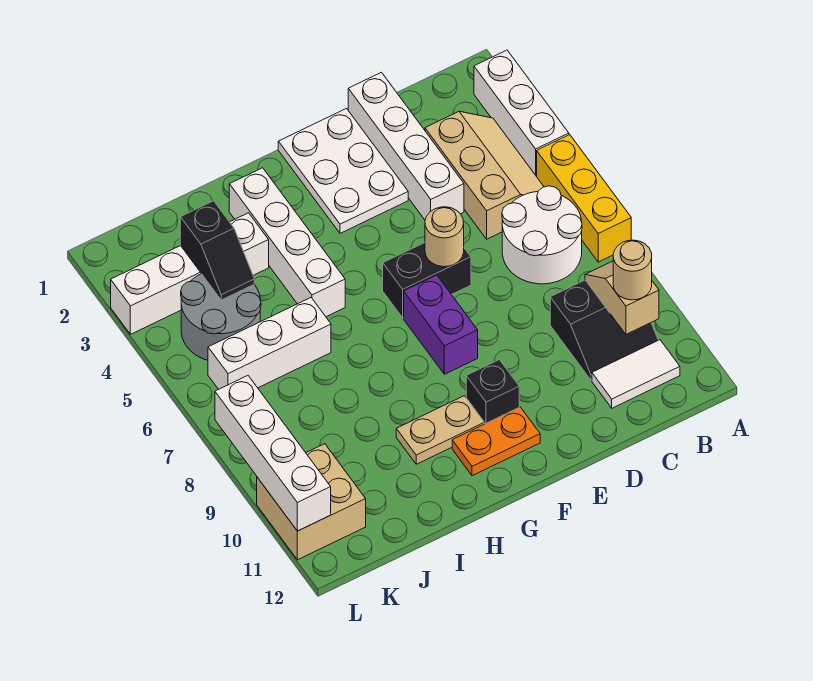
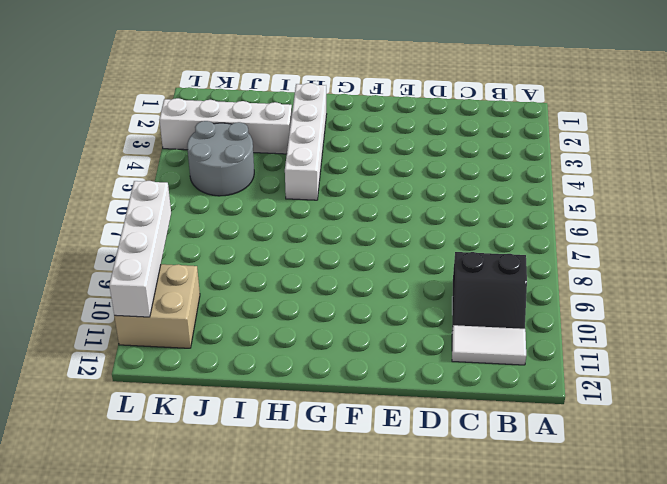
none -> white 1x3 brick [474,50,569,177]
none -> yellow 1x3 brick [537,135,631,262]
none -> tan 2x3 slope [425,111,544,239]

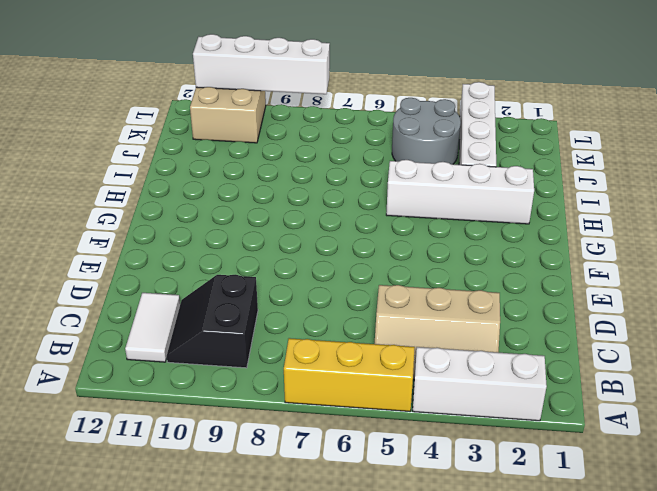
none -> white 2x2 round brick [502,186,582,284]
none -> white 1x4 brick [348,72,464,220]
none -> white 2x3 plate [278,109,408,233]

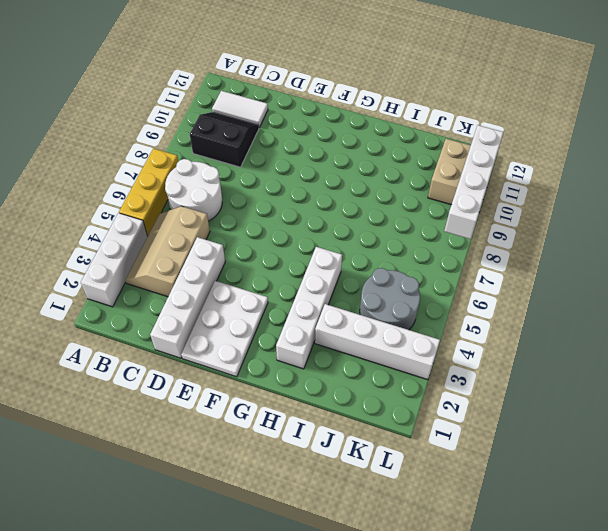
none -> black 1x2 brick [383,243,471,318]
none -> purple 1x2 brick [404,275,478,374]
none -> black 1x1 brick [466,360,519,424]

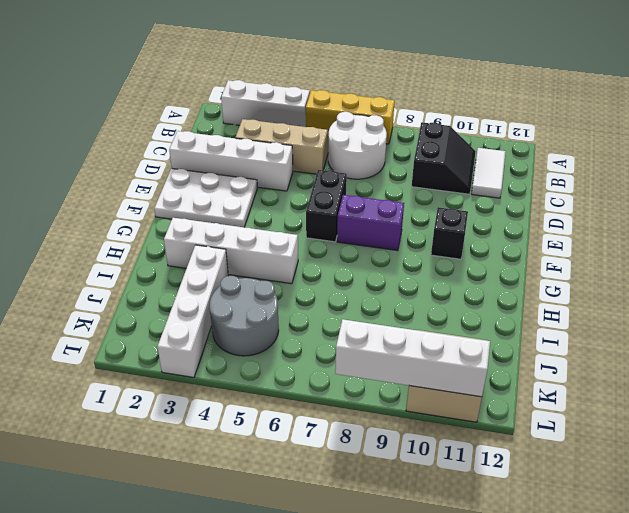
none -> orange 1x2 plate [452,407,540,476]
none -> tan 1x2 plate [396,396,484,464]
none -> white 1x3 brick [208,298,331,389]

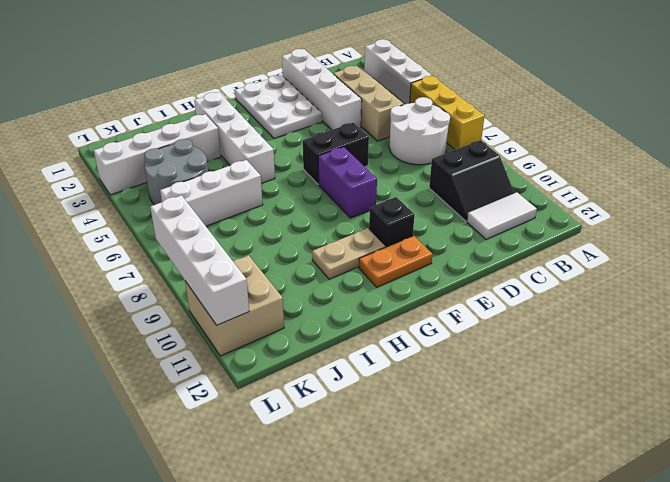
none -> tan 1x2 slope [585,261,659,334]
none -> tan 1x1 round brick [425,207,464,267]
none -> black 1x2 slope [180,201,254,300]

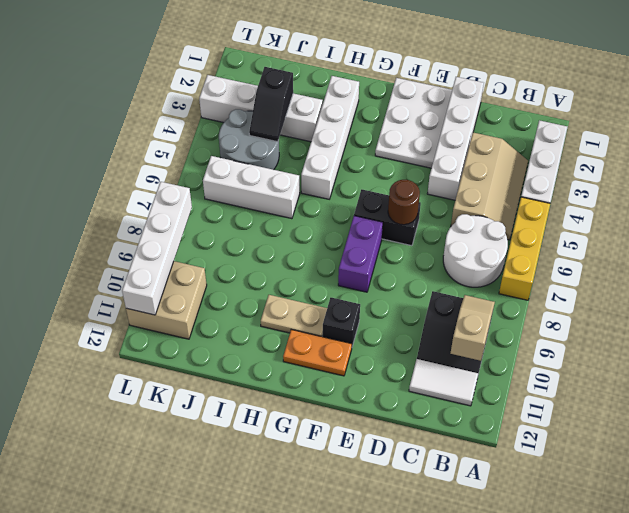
brown 1x1 round brick [388,180,420,225] -> tan 1x1 round brick [425,207,464,267]
none -> tan 1x1 round brick [613,240,652,300]

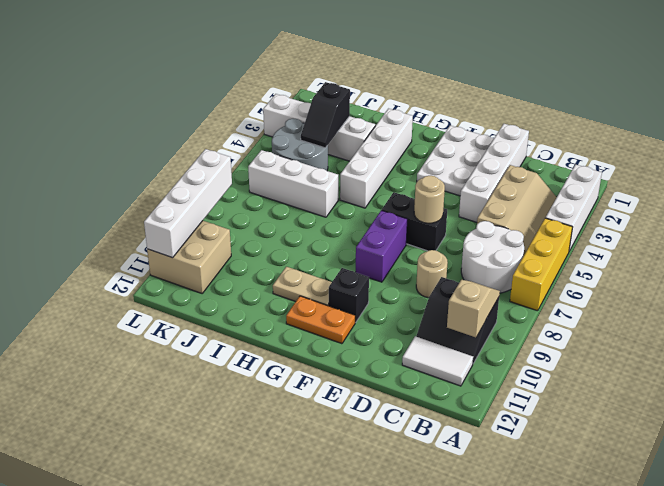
tan 1x1 round brick [416,250,448,298] -> tan 1x1 round brick moved to [613,240,652,300]

